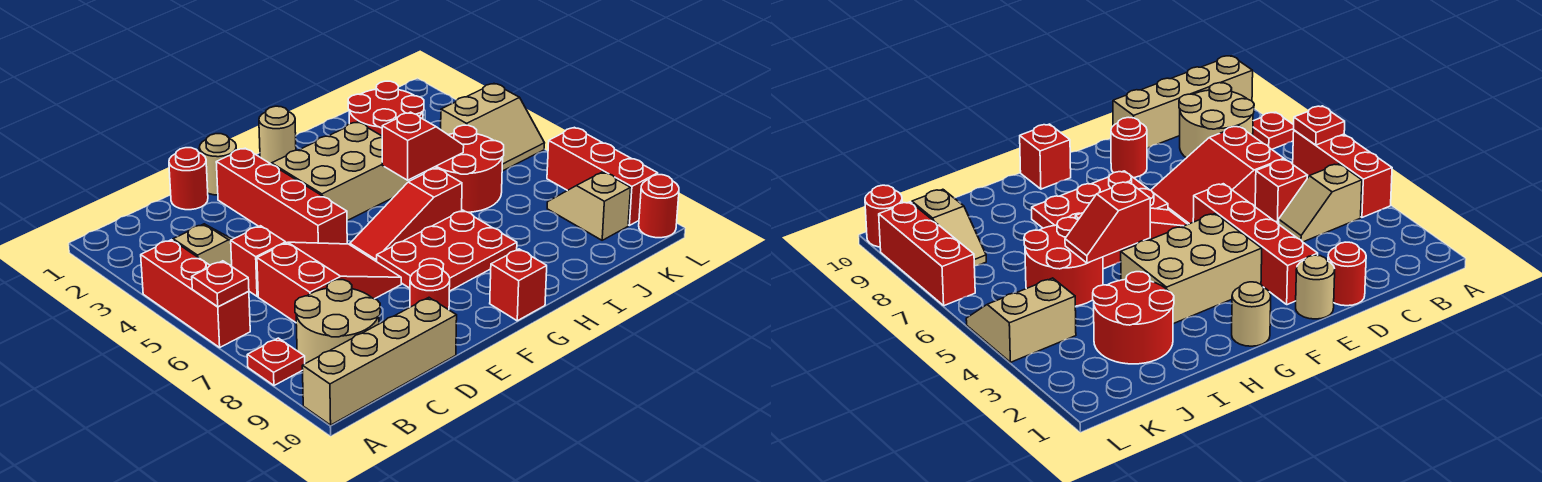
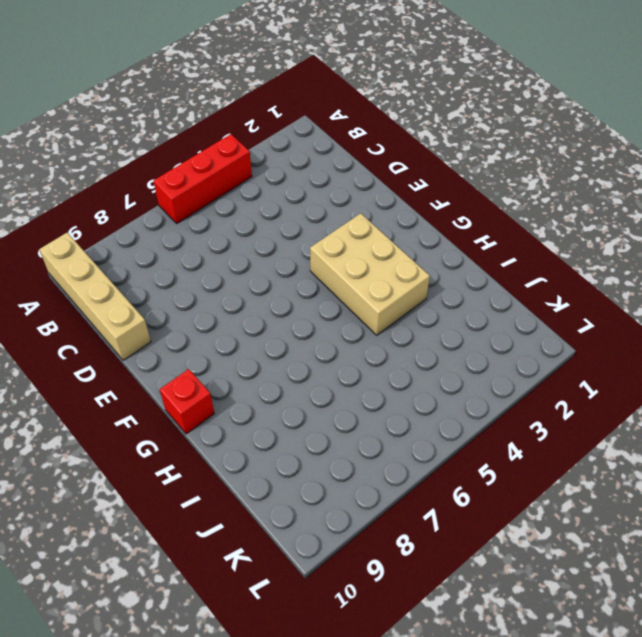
none -> red 1x1 plate [247,338,305,386]
none -> tan 1x2 slope [173,224,232,266]
none -> tan 2x2 round brick [295,280,380,364]

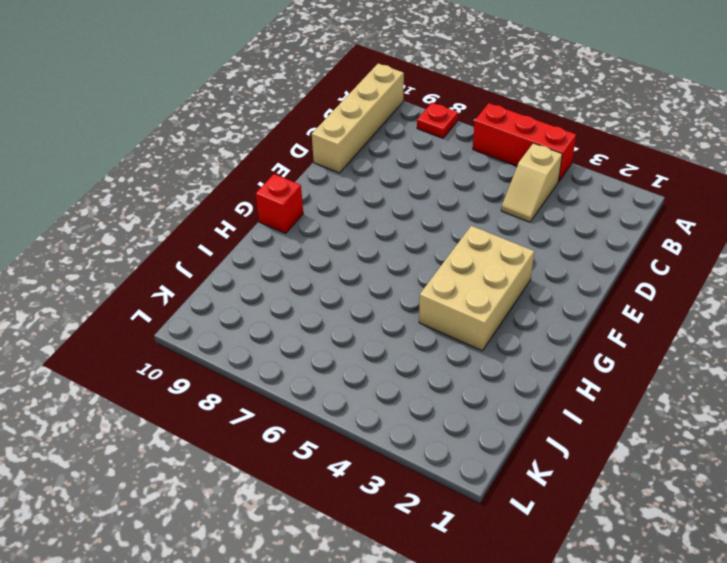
none -> tan 2x2 round brick [295,280,380,364]
none -> red 1x1 brick [231,226,286,296]
none -> red 2x3 slope [257,242,401,322]

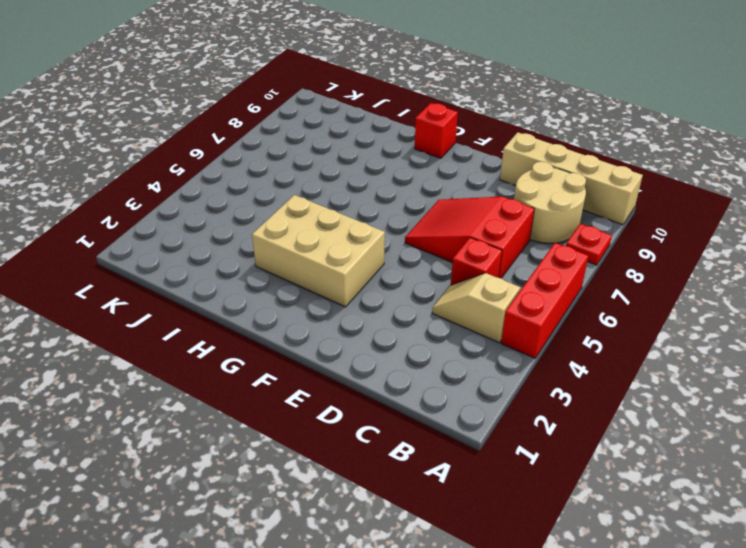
none -> red 1x1 round brick [169,148,208,210]
none -> tan 1x1 round brick [199,134,236,195]
none -> red 1x4 brick [216,148,347,244]

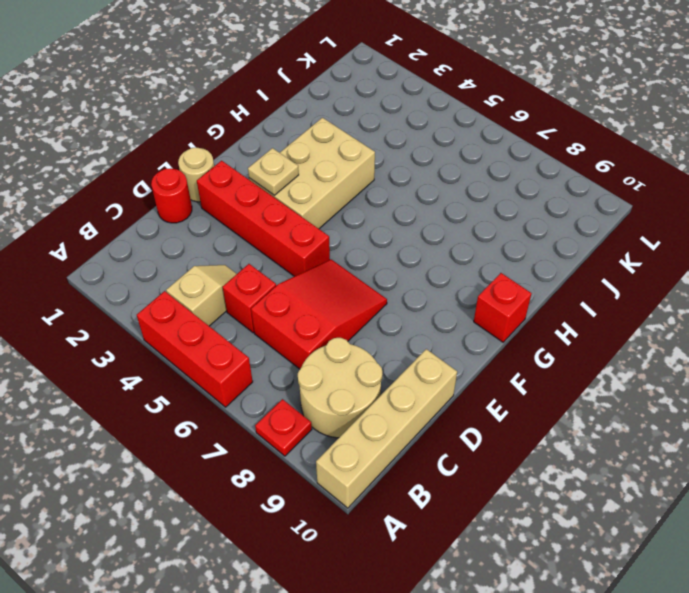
tan 1x1 plate [248,148,299,196] -> none
none -> red 1x1 round brick [410,265,450,310]
none -> red 1x3 slope [350,168,462,262]
none -> red 2x3 plate [377,210,517,291]

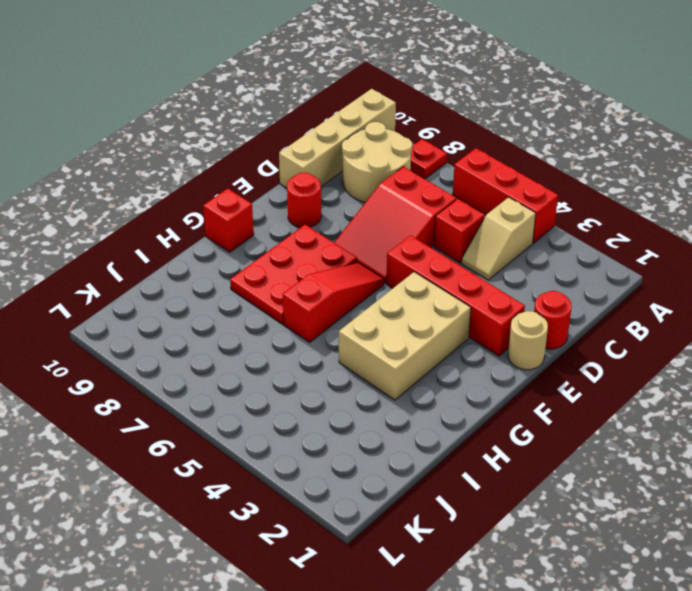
none -> tan 1x1 round brick [259,106,296,164]
none -> red 2x2 round brick [348,81,424,136]
none -> red 2x2 round brick [429,125,504,212]

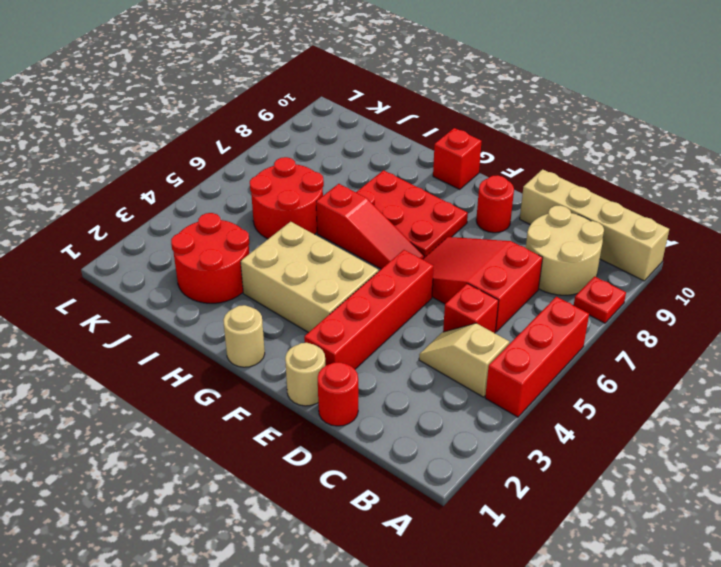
none -> tan 2x2 slope [441,84,544,171]
none -> tan 1x2 slope [547,172,631,240]
none -> red 1x3 brick [547,127,658,225]

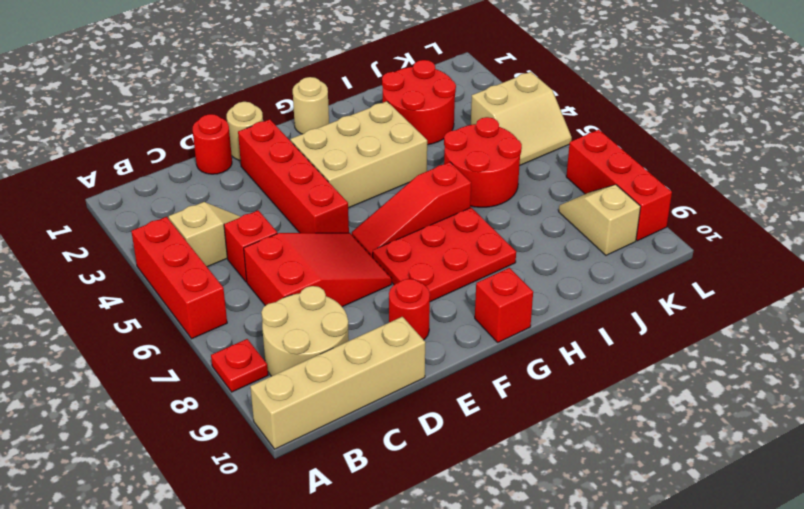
none -> red 1x1 round brick [639,175,679,238]
none -> red 1x1 plate [192,261,249,307]
none -> red 1x2 slope [382,112,464,180]

